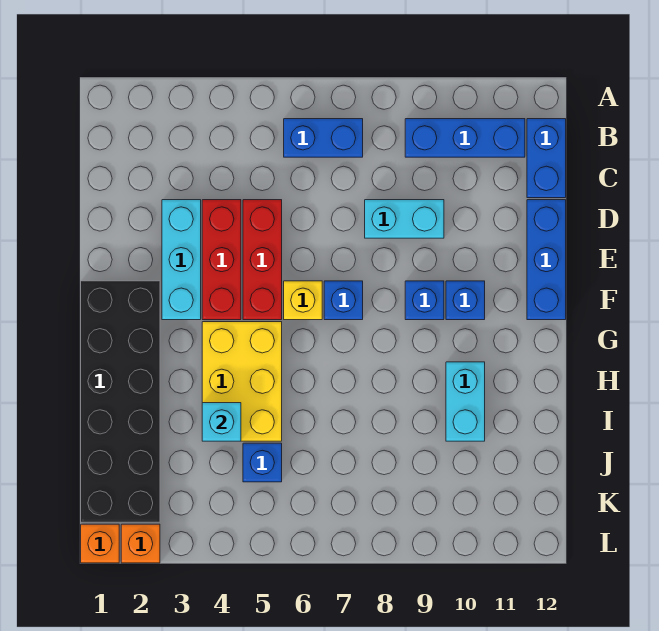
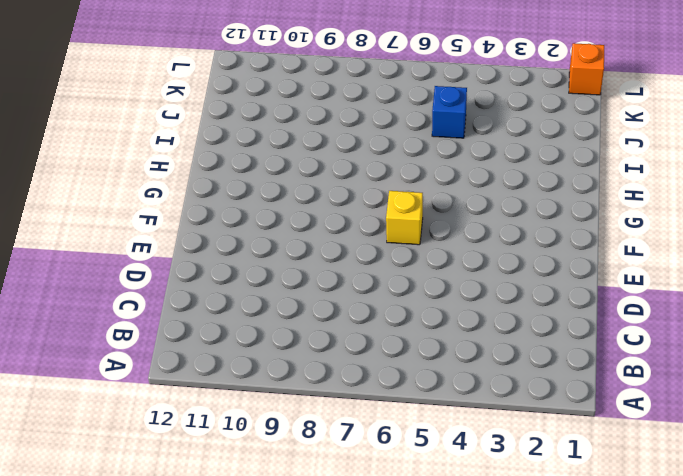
none -> blue 1x2 brick [284,119,363,157]
none -> blue 1x3 brick [405,119,525,157]
none -> blue 1x2 brick [527,119,566,198]

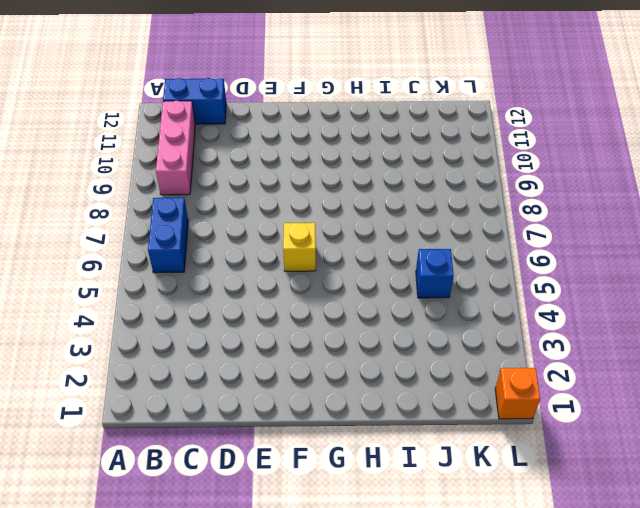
pink 1x3 brick [156,101,195,195] -> blue 1x3 brick [405,119,525,157]
none -> cyan 1x3 brick [162,200,201,320]
none -> red 1x3 brick [202,200,241,320]
none -> red 1x3 brick [243,200,282,320]

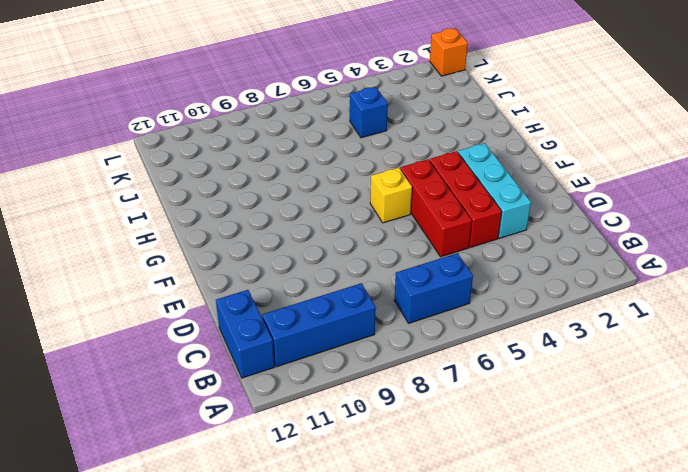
none -> cyan 1x2 brick [365,200,444,238]
none -> blue 1x3 brick [527,200,566,320]
none -> black 2x6 brick [81,281,160,522]

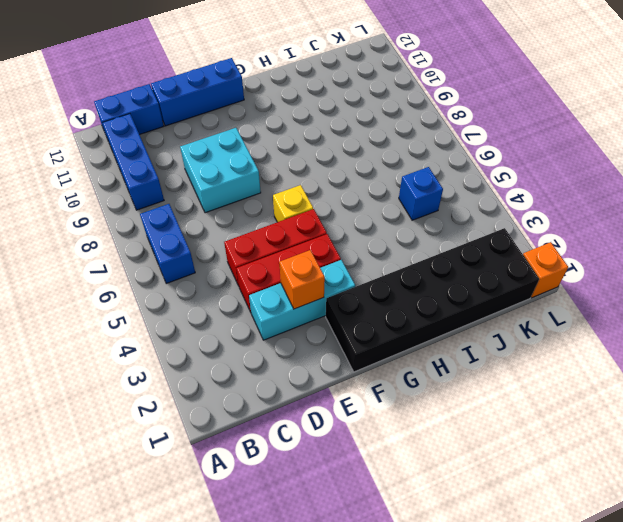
cyan 2x2 brick [180,128,261,213] -> cyan 1x2 brick [365,200,444,238]
orange 1x1 brick [279,250,325,309] -> orange 1x1 brick moved to [121,524,160,563]
none -> blue 1x1 brick [324,281,363,320]
none -> blue 1x1 brick [405,281,444,320]
none -> blue 1x1 brick [446,281,485,320]

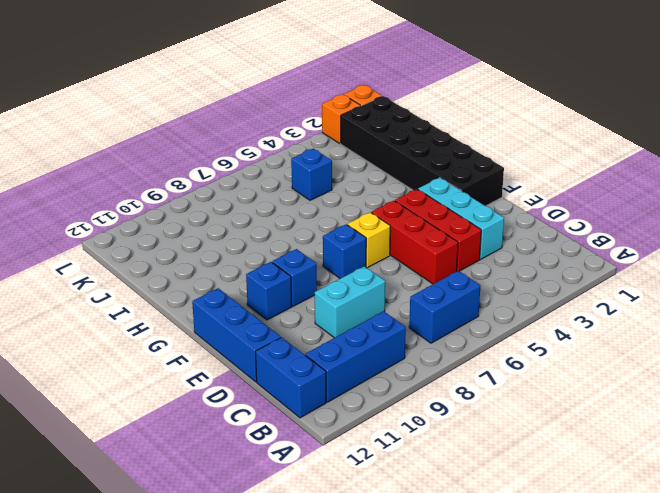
none -> yellow 2x3 brick [202,322,282,441]
none -> cyan 1x2 brick [446,362,485,441]
none -> cyan 1x1 brick [202,403,241,441]

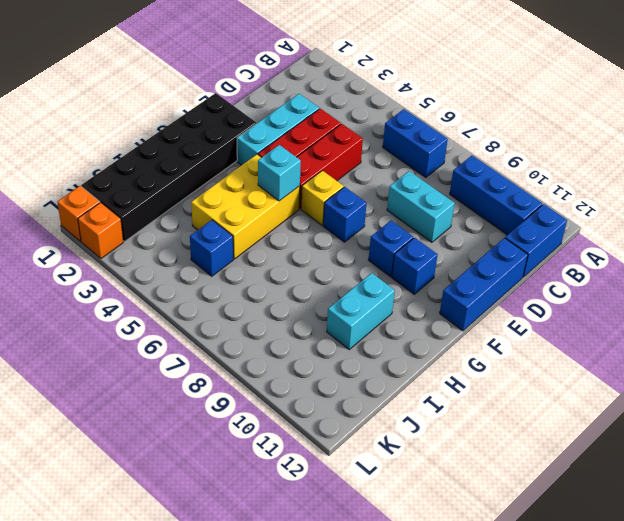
cyan 1x1 brick [258,145,301,201] -> cyan 1x1 brick moved to [202,403,241,441]

